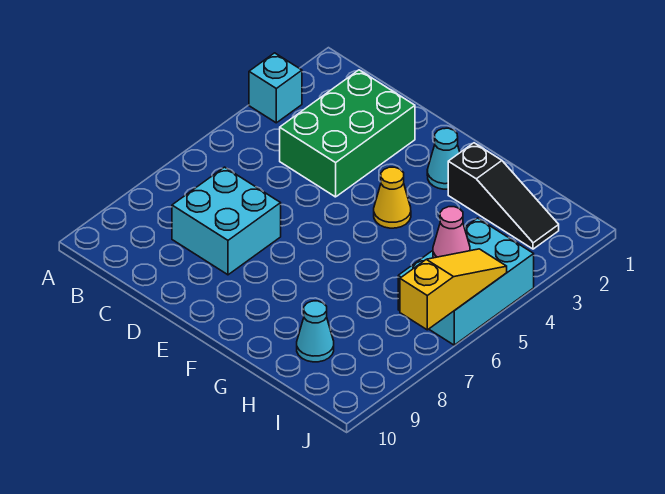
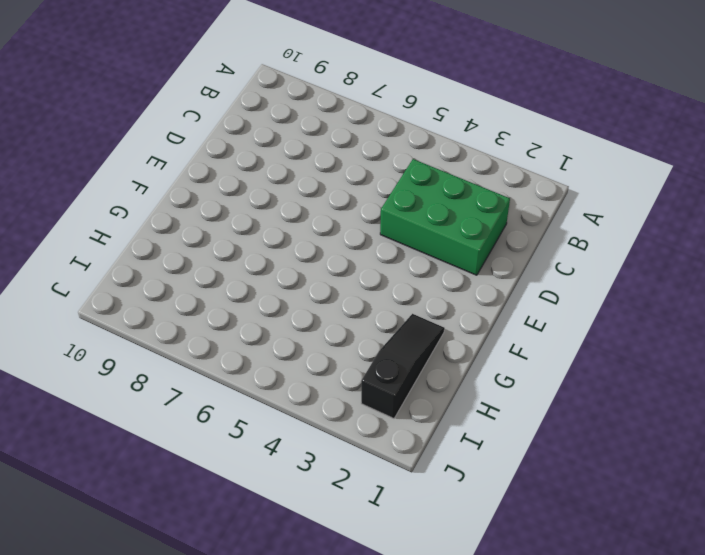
black 1x3 slope [361,314,445,418] -> black 1x3 slope turned to [448,143,559,249]
none -> cyan 1x1 brick [249,53,302,123]
none -> cyan 2x2 brick [172,167,281,275]

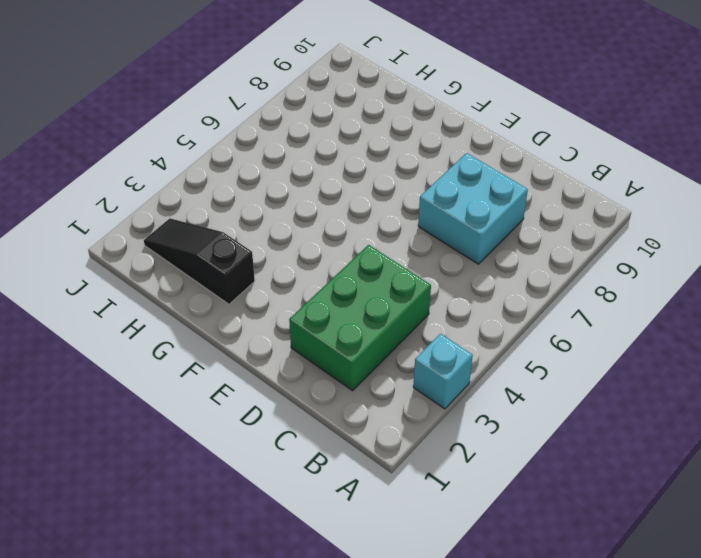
none -> cyan 1x1 cone [427,128,460,189]
none -> yellow 1x1 cone [374,167,411,228]

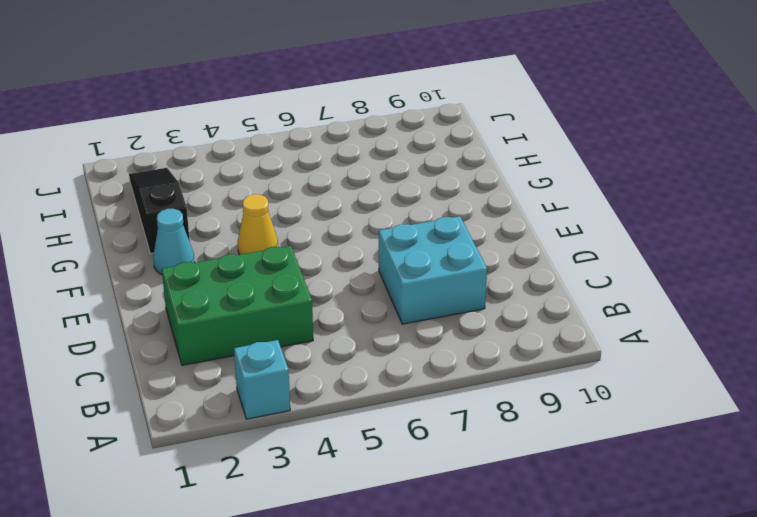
none -> cyan 1x1 cone [297,301,334,362]
none -> cyan 2x3 brick [398,218,534,345]

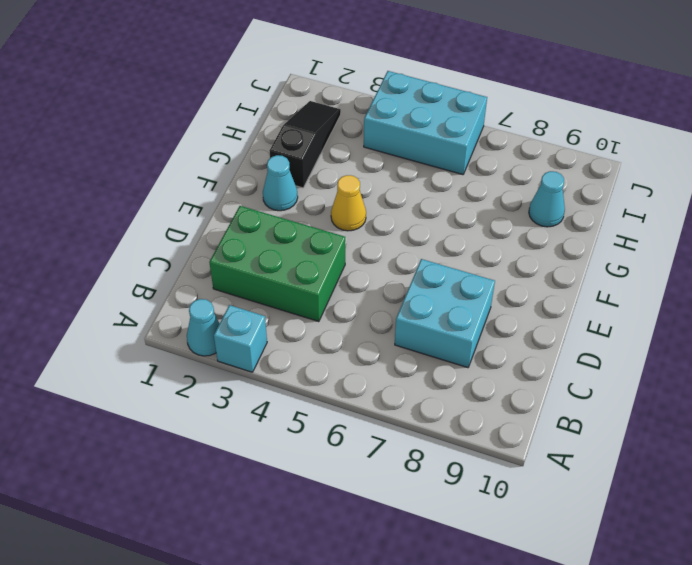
cyan 1x1 cone [187,299,220,356] -> none
none -> pink 1x1 cone [433,207,470,258]
none -> yellow 1x3 slope [400,249,507,330]

